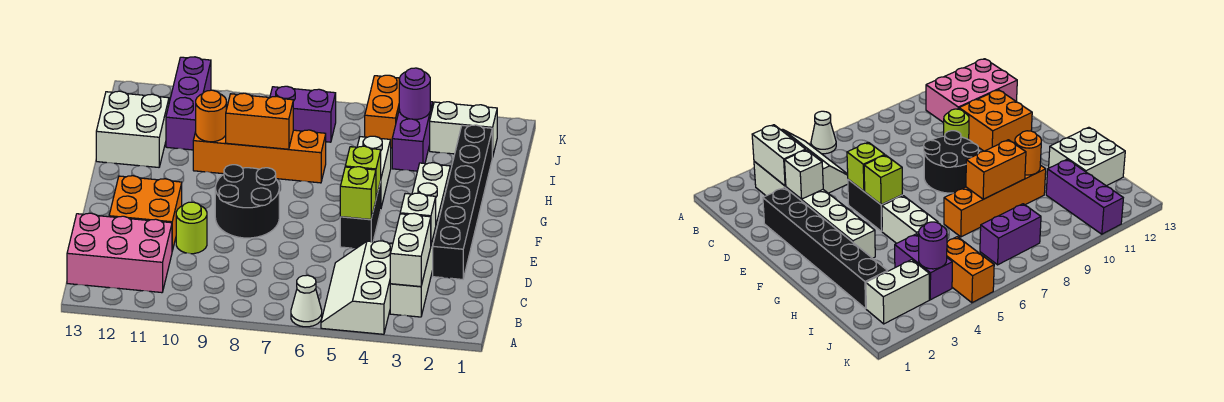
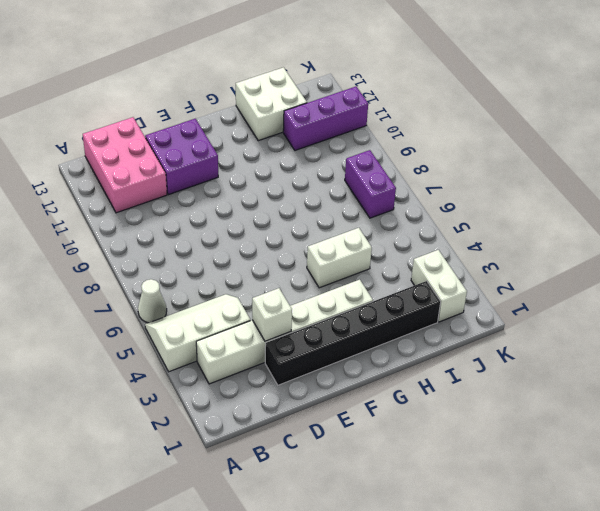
purple 2x2 brick [145,119,218,195] -> orange 2x2 brick [109,176,182,251]
none -> lime 1x1 round brick [176,202,207,254]
none -> black 1x2 brick [340,182,381,248]
none -> black 2x2 round brick [215,165,279,238]

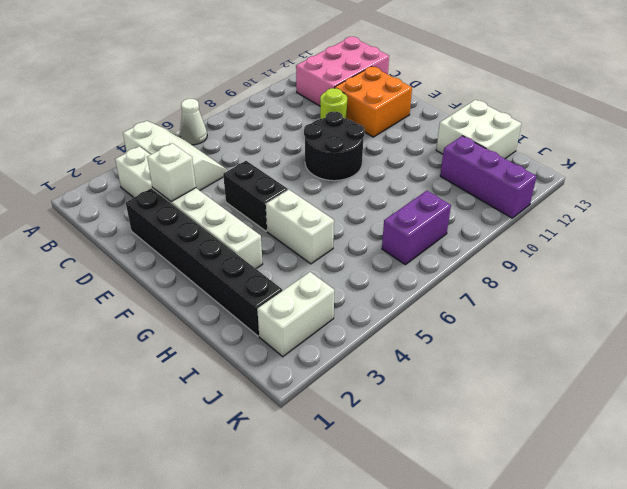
none -> orange 1x4 brick [193,130,326,183]
none -> purple 1x2 brick [392,102,433,171]
none -> orange 1x2 brick [365,75,399,148]

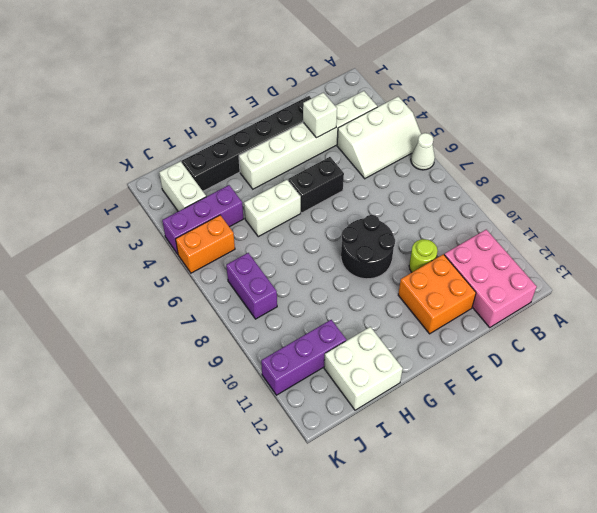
purple 1x3 brick [162,185,243,254] -> purple 1x2 brick [392,102,433,171]
none -> orange 1x4 brick [193,130,326,183]
none -> white 1x2 brick [390,213,431,287]
none -> lime 1x1 brick [340,167,376,219]

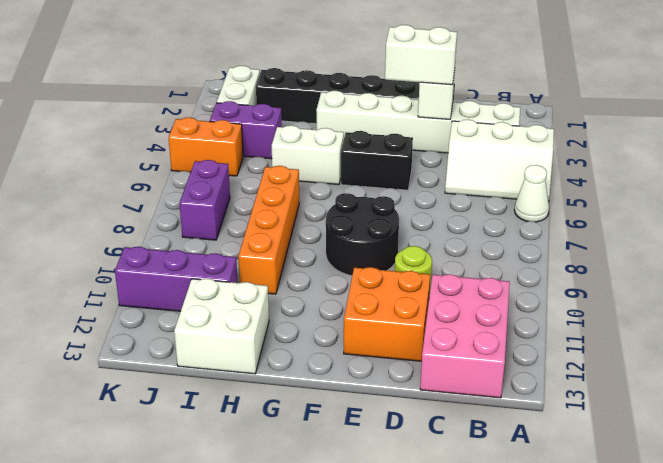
white 1x2 brick [385,25,457,85] -> white 1x2 brick moved to [390,213,431,287]
none -> lime 1x1 brick [340,167,376,219]
none -> lime 1x1 brick [345,146,381,198]
none -> orange 1x2 brick [226,93,293,149]

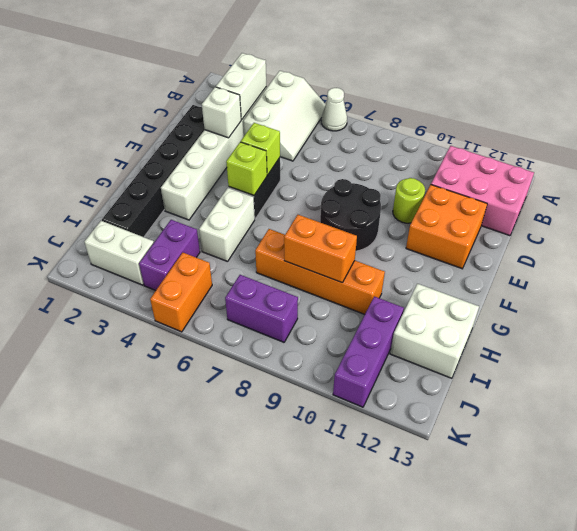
none -> orange 1x1 round brick [196,90,226,142]
none -> purple 1x1 round brick [399,68,430,119]

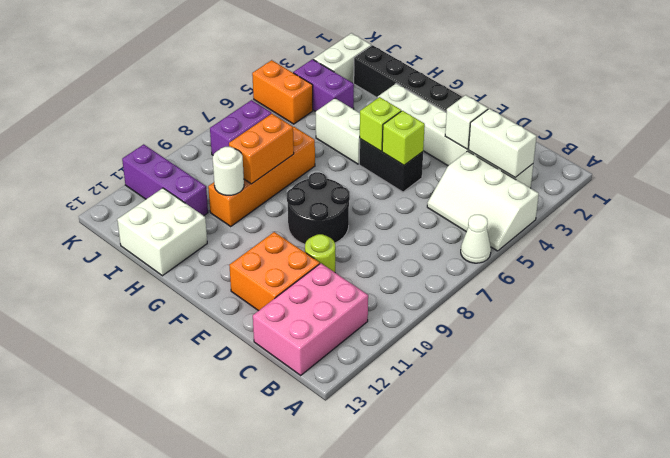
white 1x1 round brick [213,147,244,195] -> orange 1x1 round brick [196,90,226,142]
none -> purple 1x1 round brick [399,68,430,119]

